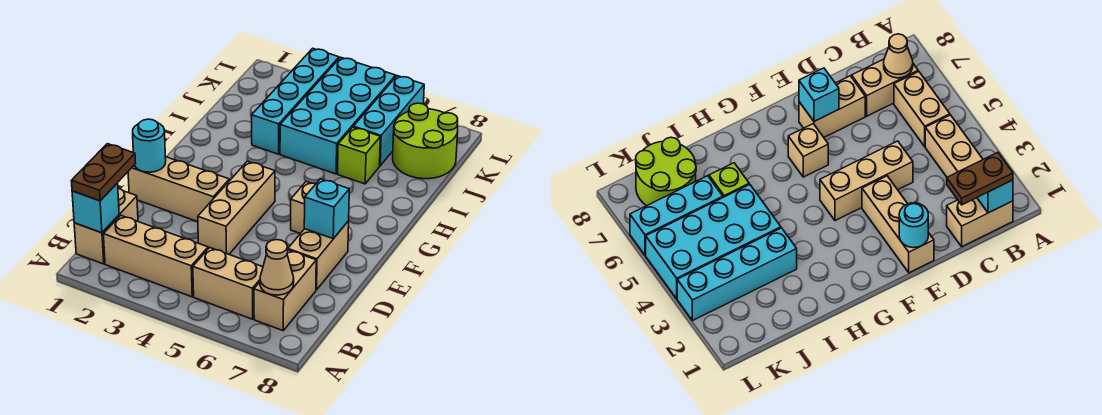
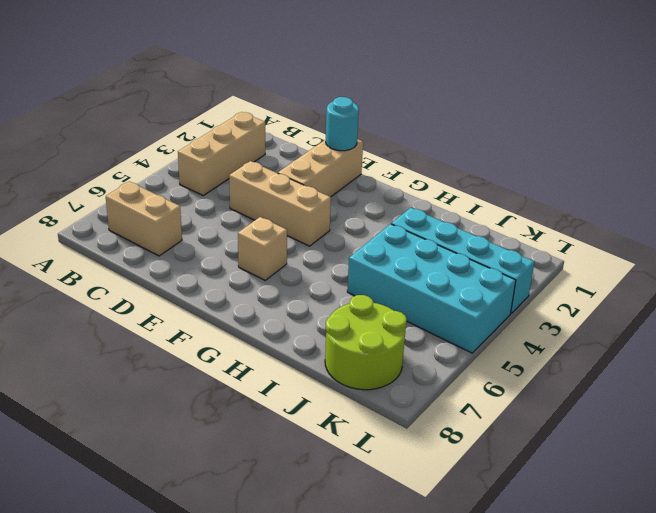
none -> tan 1x2 brick [74,188,138,264]
none -> tan 1x2 brick [193,248,263,319]
none -> tan 1x2 brick [288,221,349,290]

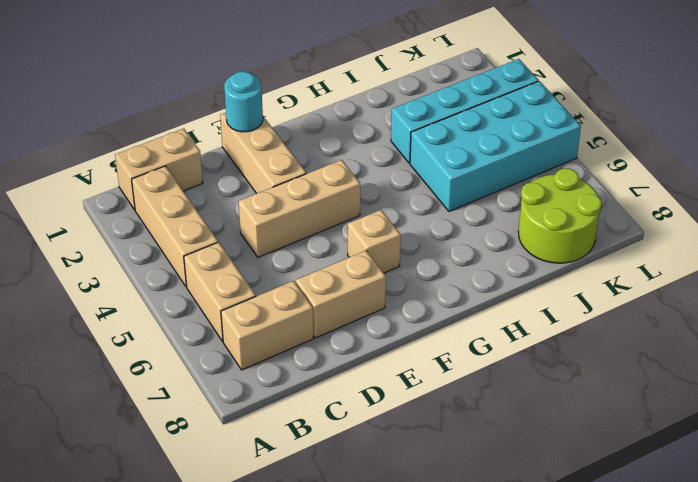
none -> lime 1x1 brick [338,127,380,184]
none -> cyan 1x3 brick [353,76,424,166]
none -> cyan 1x1 brick [72,183,119,233]

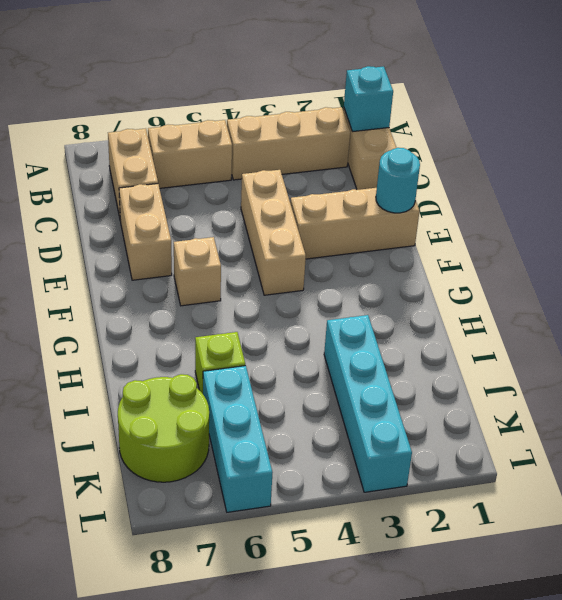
none -> cyan 2x4 brick [280,57,396,174]
none -> tan 1x1 cone [260,240,294,295]
none -> cyan 1x1 brick [304,179,349,239]

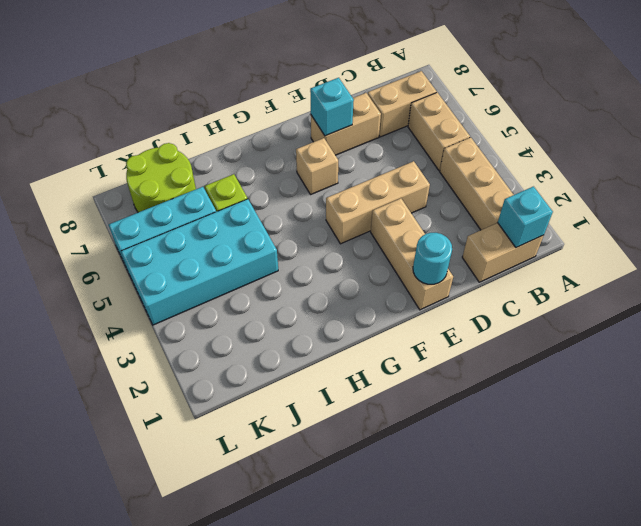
none -> cyan 1x4 brick [252,48,339,154]
none -> tan 1x1 cone [260,240,294,295]
none -> brown 1x2 plate [71,144,136,201]

